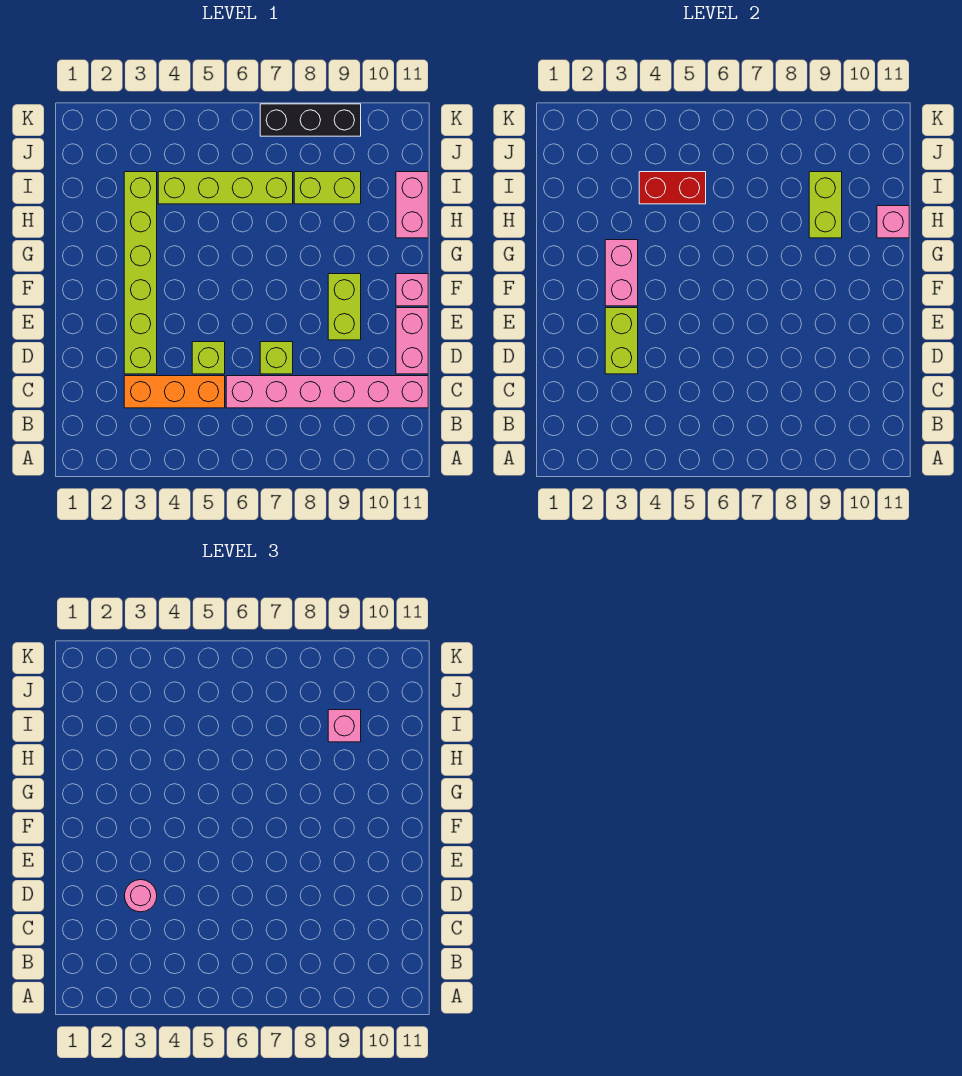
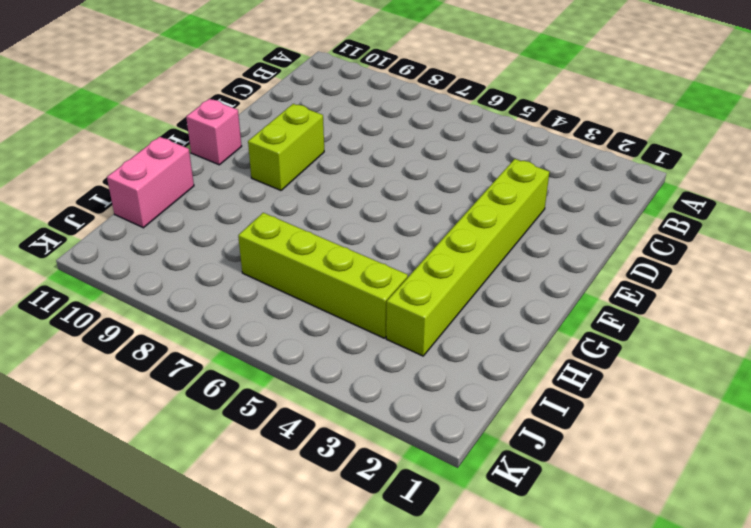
none -> orange 1x3 brick [124,376,225,408]
none -> pink 1x6 brick [226,376,428,408]
none -> lime 1x1 brick [192,342,225,374]

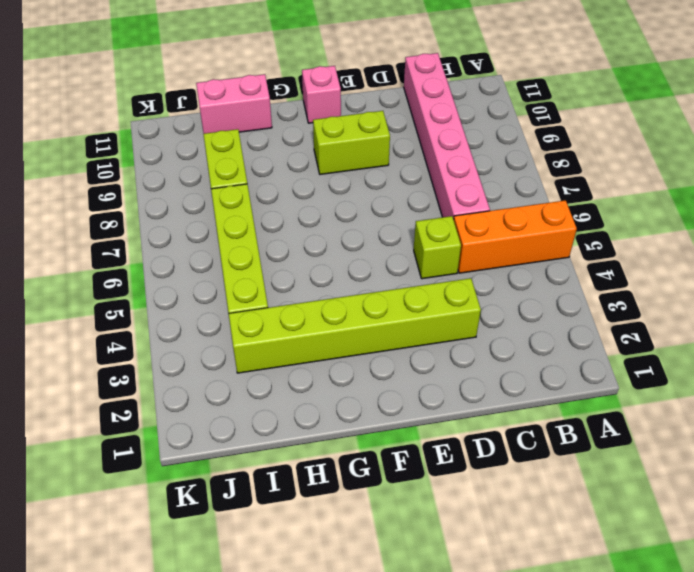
orange 1x3 brick [454,200,577,273] -> orange 1x3 brick turned to [124,376,225,408]
none -> lime 1x1 brick [260,342,293,374]
none -> pink 1x2 brick [396,308,428,374]
none -> black 1x3 brick [260,104,361,136]

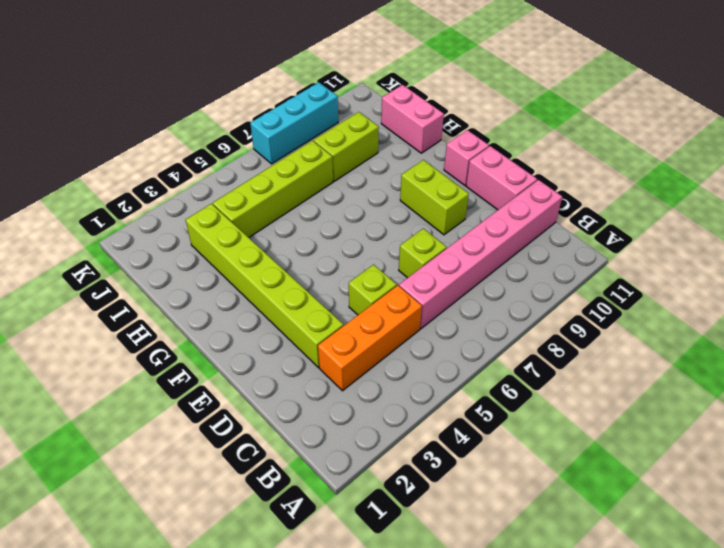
cyan 1x3 brick [250,82,338,164] -> black 1x3 brick [260,104,361,136]
none -> lime 1x2 brick [605,308,638,374]
none -> pink 1x2 brick [605,240,638,306]
none -> lime 1x2 brick [809,172,842,238]

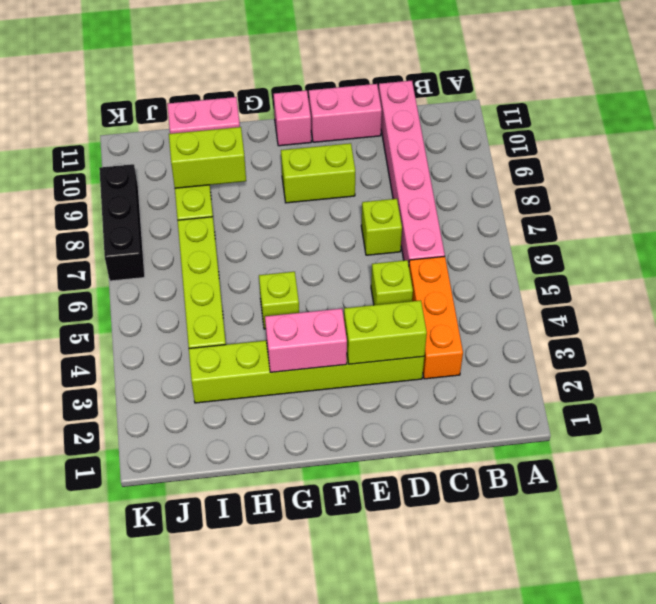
lime 1x1 brick [259,272,299,329] -> none
none -> pink 1x1 brick [877,206,909,238]
none -> red 1x2 brick [639,172,706,204]
none -> pink 1x1 round brick [125,880,157,912]

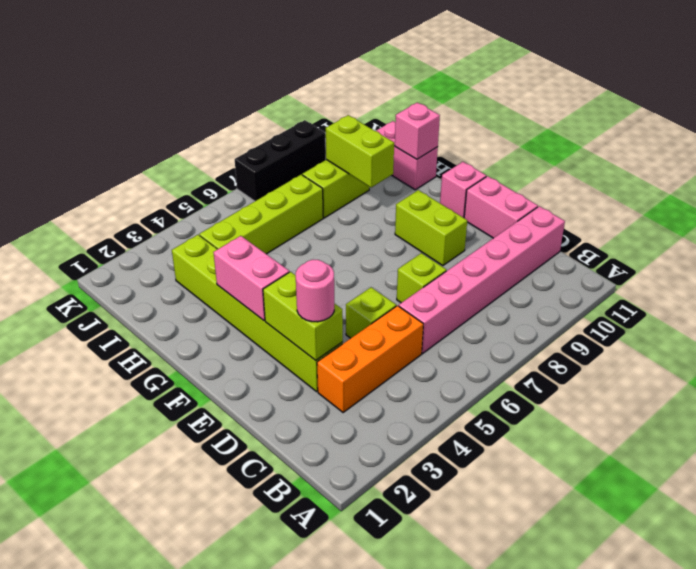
none -> red 1x2 brick [639,172,706,204]
none -> pink 1x1 brick [328,710,361,742]

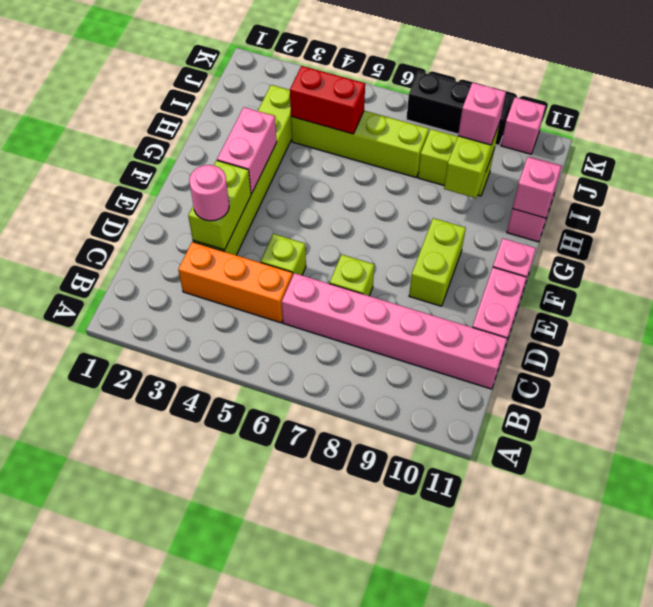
pink 1x1 brick [501,97,545,154] -> none

